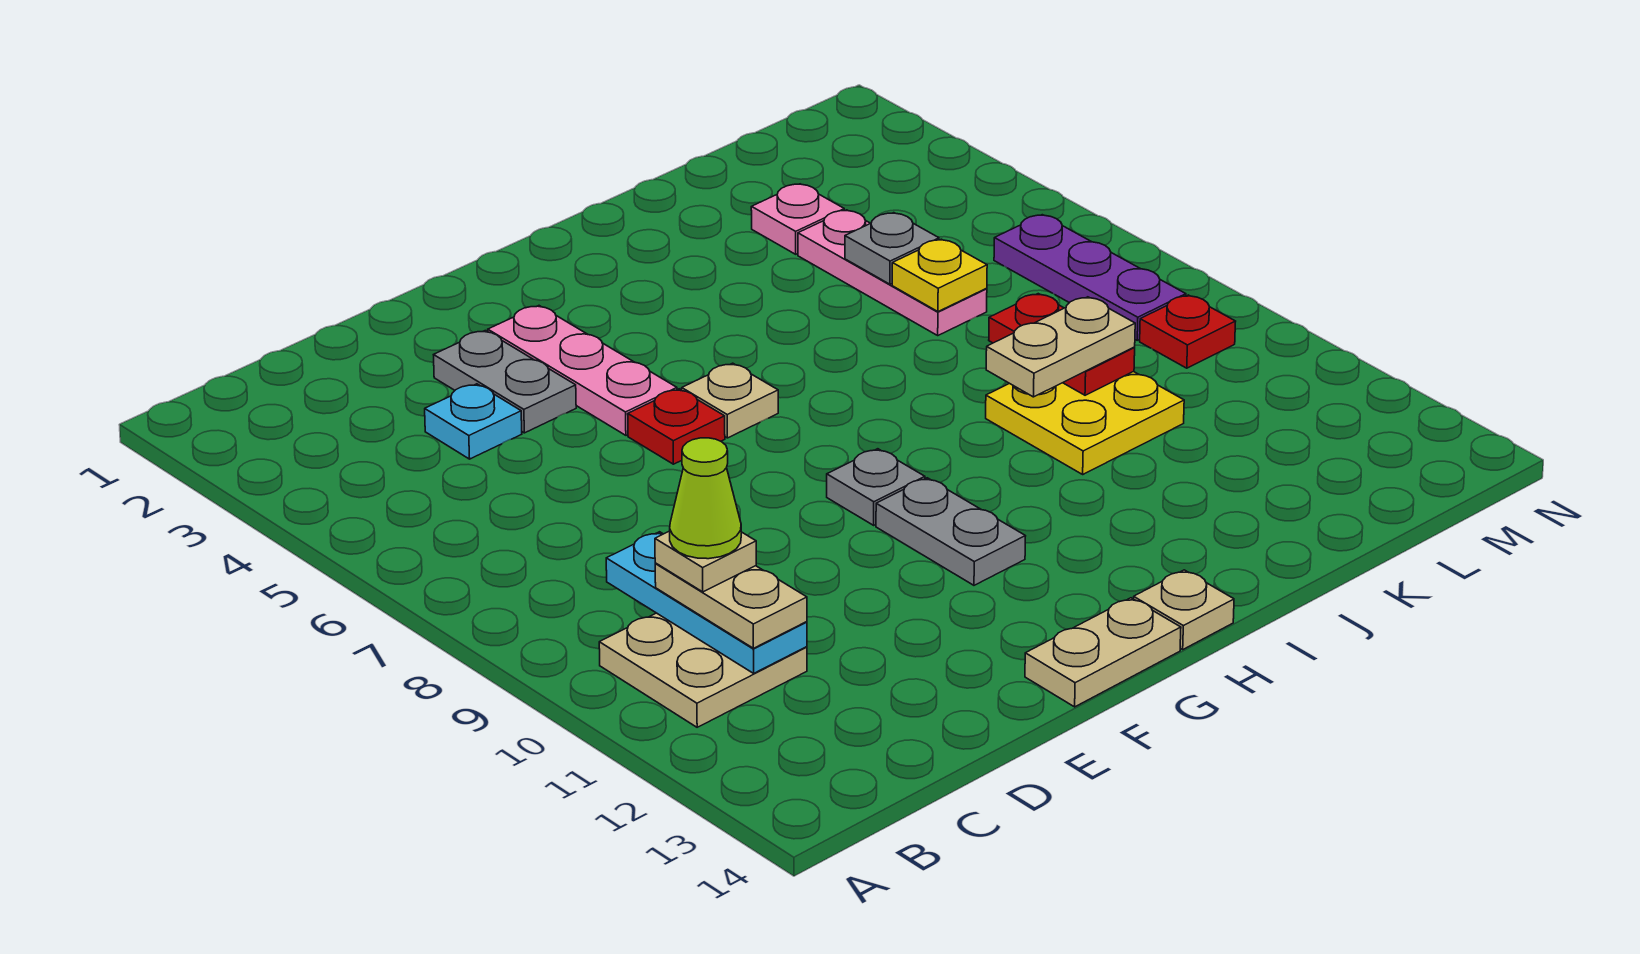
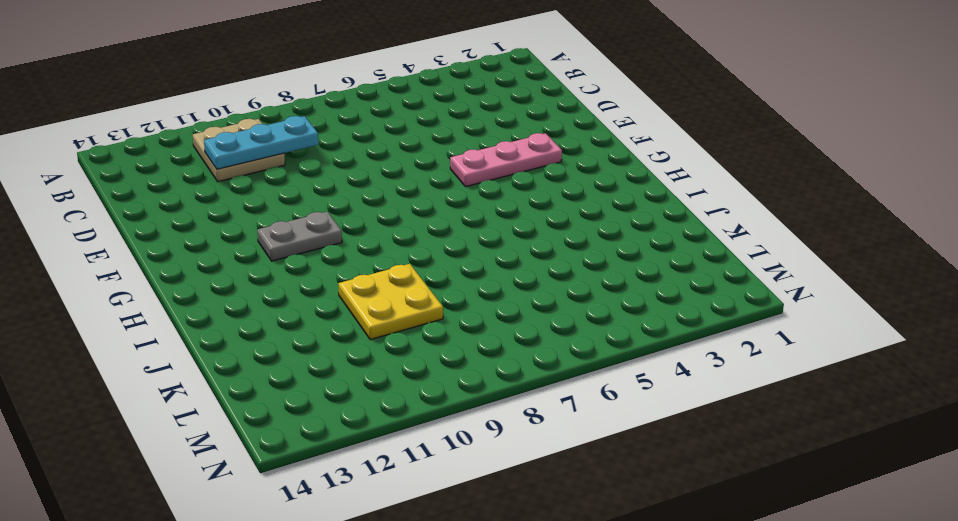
none -> cyan 1x1 plate [425,384,522,459]
none -> grey 1x2 plate [434,331,576,433]
none -> red 1x1 plate [628,389,725,464]

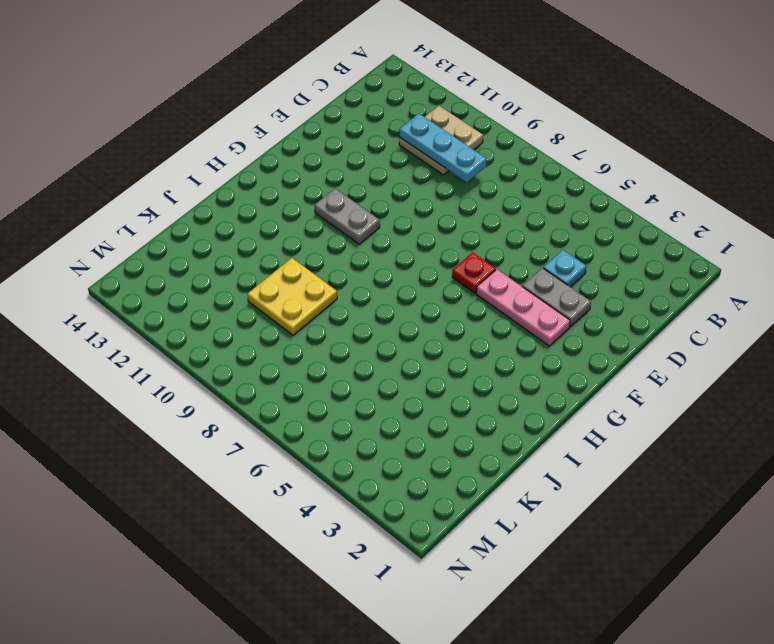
none -> tan 1x2 plate [1025,598,1181,707]
none -> tan 1x1 plate [682,363,778,438]
none -> grey 1x1 plate [827,449,925,525]

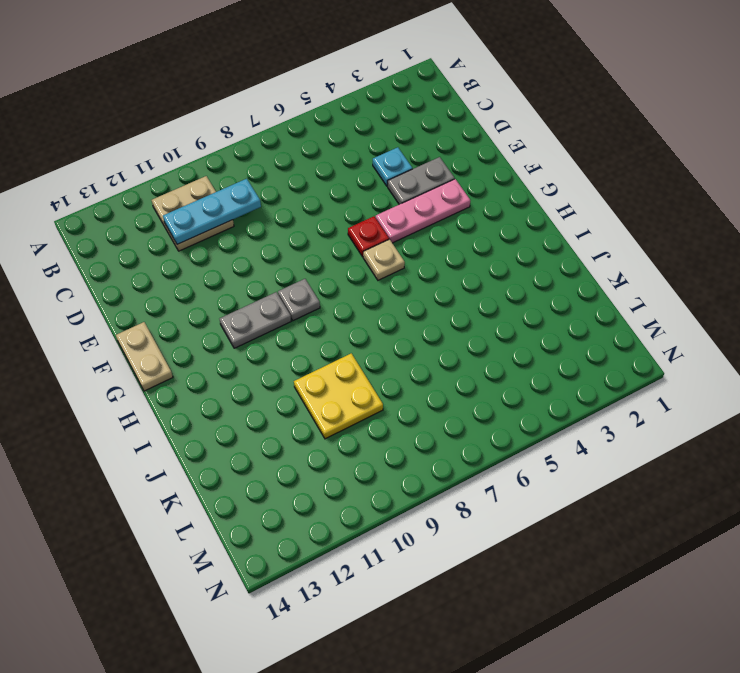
none -> tan 1x1 plate [1133,570,1234,649]
none -> pink 1x1 plate [751,184,844,254]
none -> pink 1x3 plate [798,210,987,335]

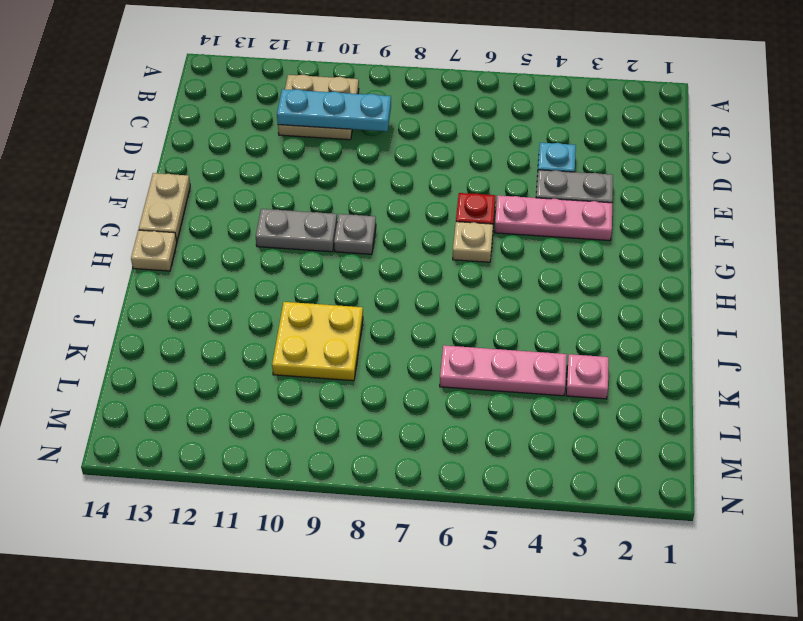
none -> purple 1x3 plate [994,215,1186,340]
none -> red 1x1 plate [1140,295,1236,368]
none -> grey 1x1 plate [845,213,939,284]

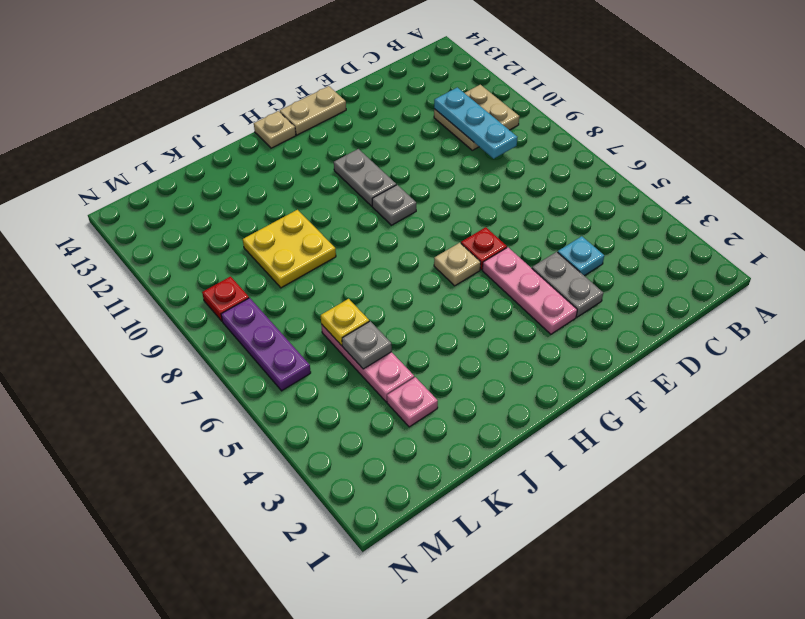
none -> red 1x2 plate [989,294,1135,395]
none -> tan 1x2 plate [655,564,807,648]
none -> tan 1x2 plate [986,297,1135,397]

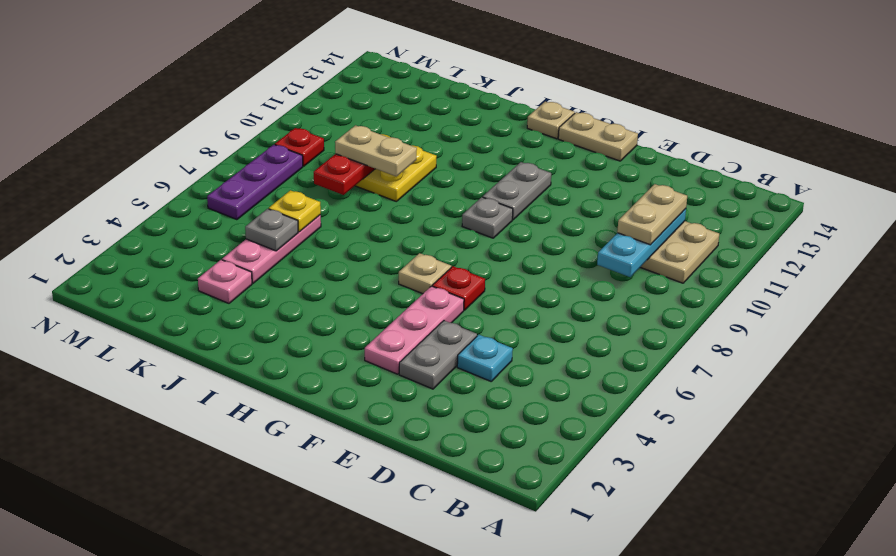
none -> tan 1x1 plate [655,531,756,592]
none -> lime 1x1 cone [670,438,741,559]

